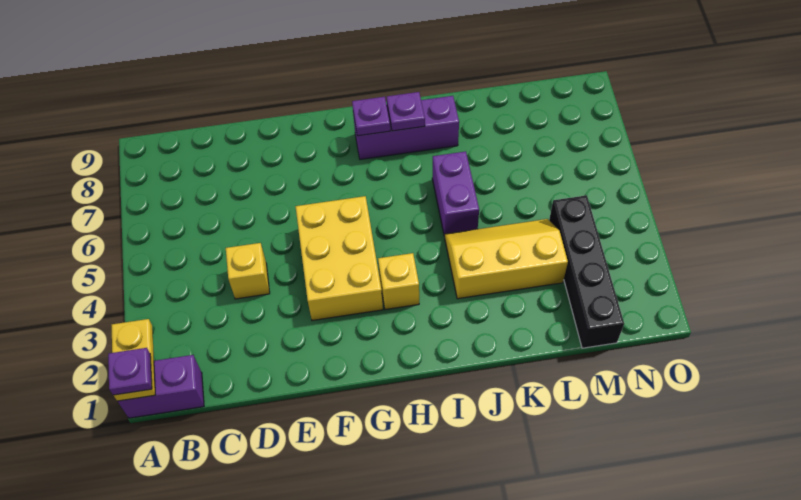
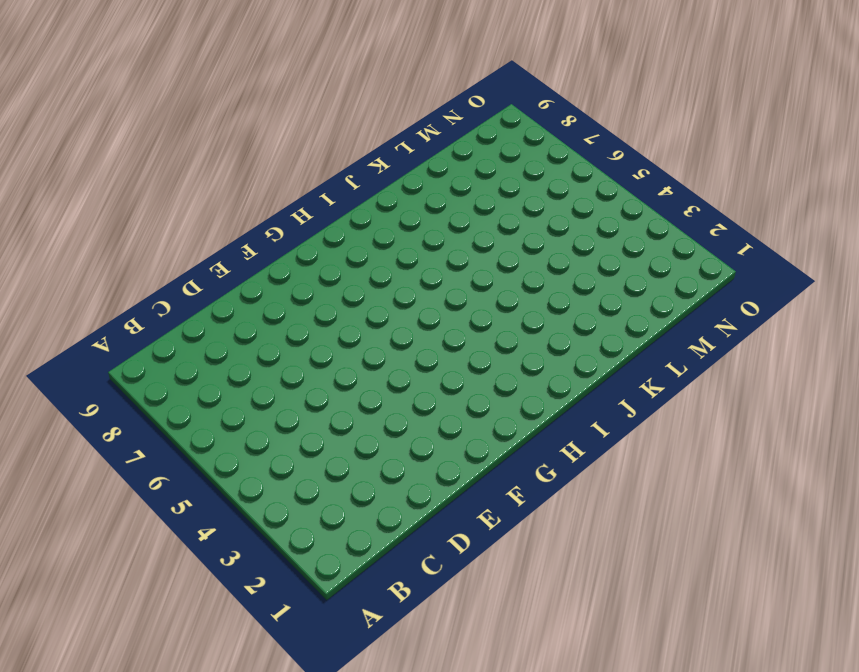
none -> purple 1x2 brick [118,355,204,418]
none -> yellow 1x1 brick [226,243,270,299]
none -> yellow 2x3 brick [295,196,383,321]

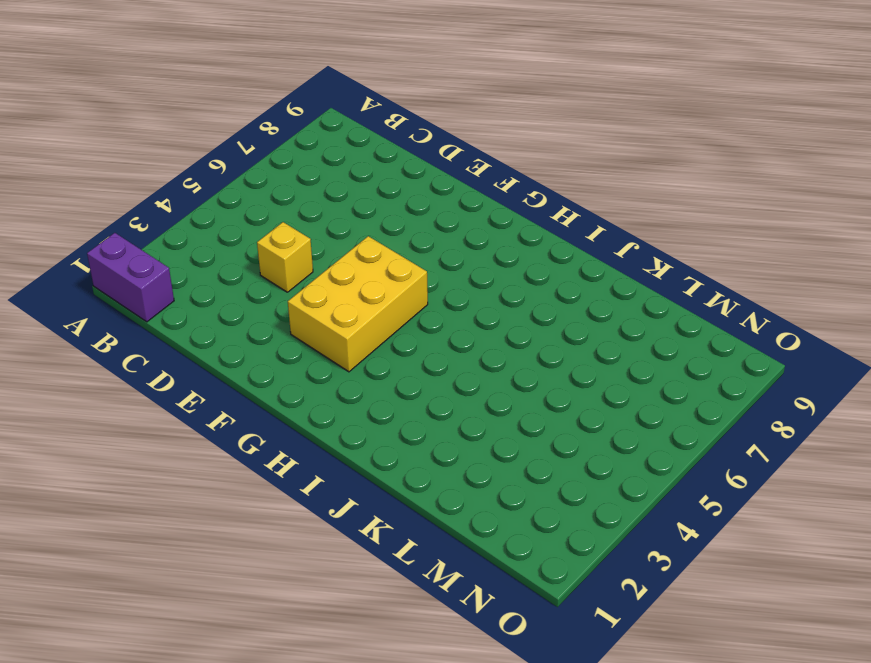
none -> yellow 1x1 brick [378,253,419,310]
none -> purple 1x3 brick [353,96,459,160]
none -> yellow 2x3 slope [445,219,568,299]

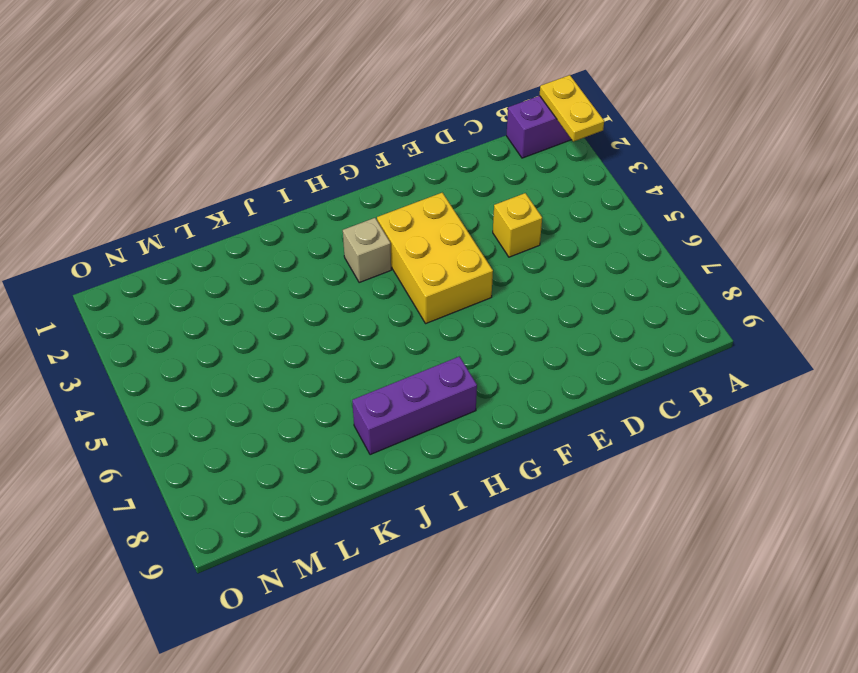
tan 1x1 brick [343,218,391,282] -> yellow 1x1 brick [378,253,419,310]
none -> yellow 2x3 slope [445,219,568,299]
none -> purple 1x2 brick [432,151,479,236]
none -> black 1x4 brick [549,195,624,348]

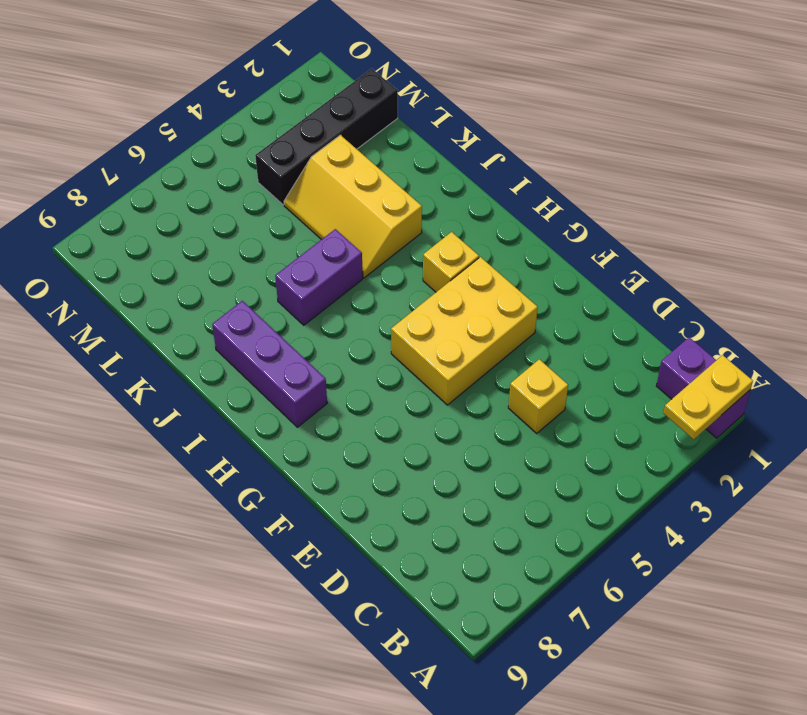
none -> purple 1x1 plate [352,97,390,136]
none -> purple 1x1 plate [387,92,425,131]
none -> purple 1x1 plate [108,348,152,395]

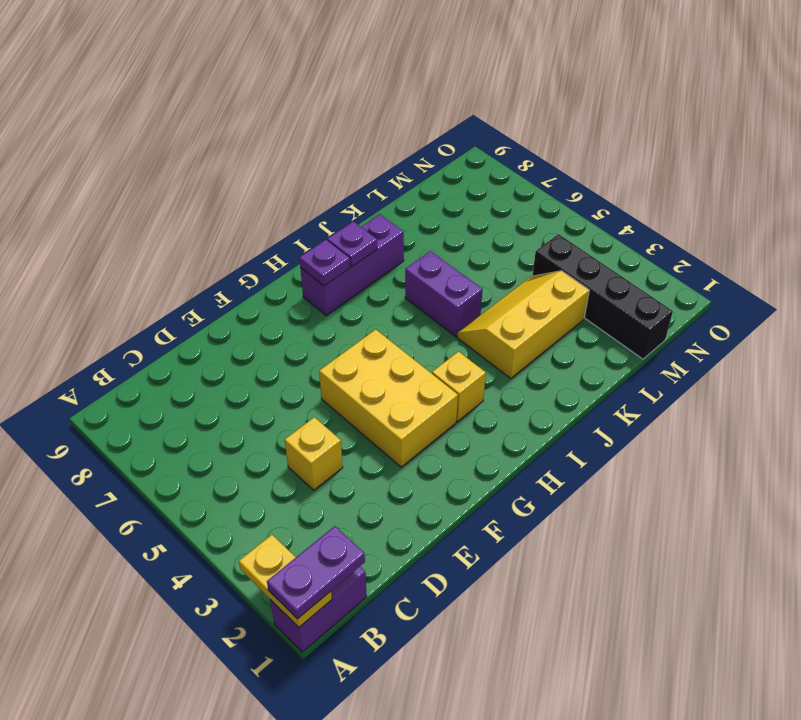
purple 1x2 plate [267,526,365,619] -> purple 1x1 plate [108,348,152,395]

